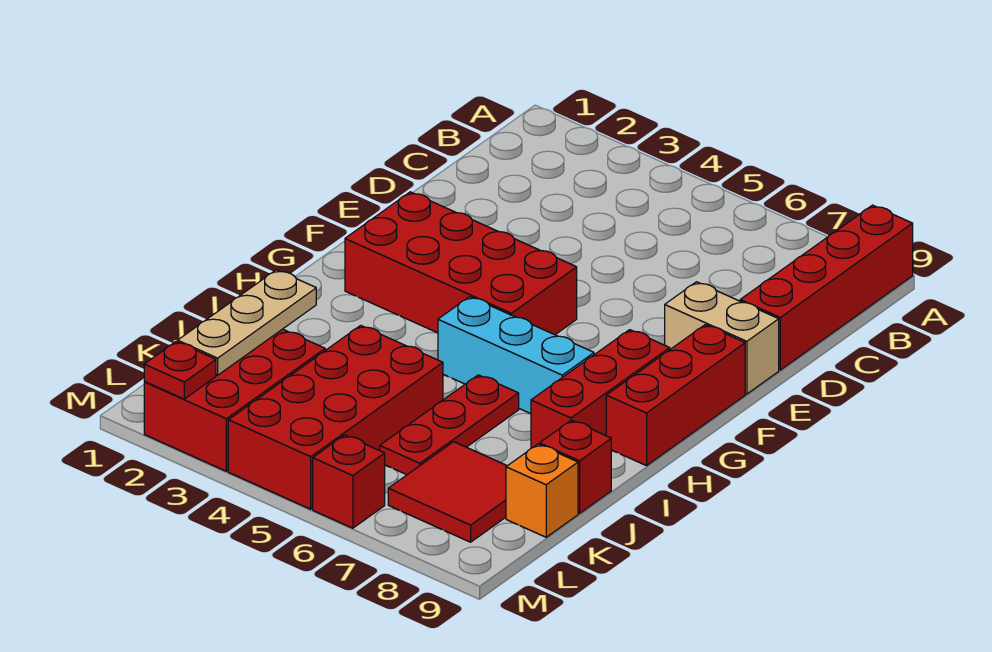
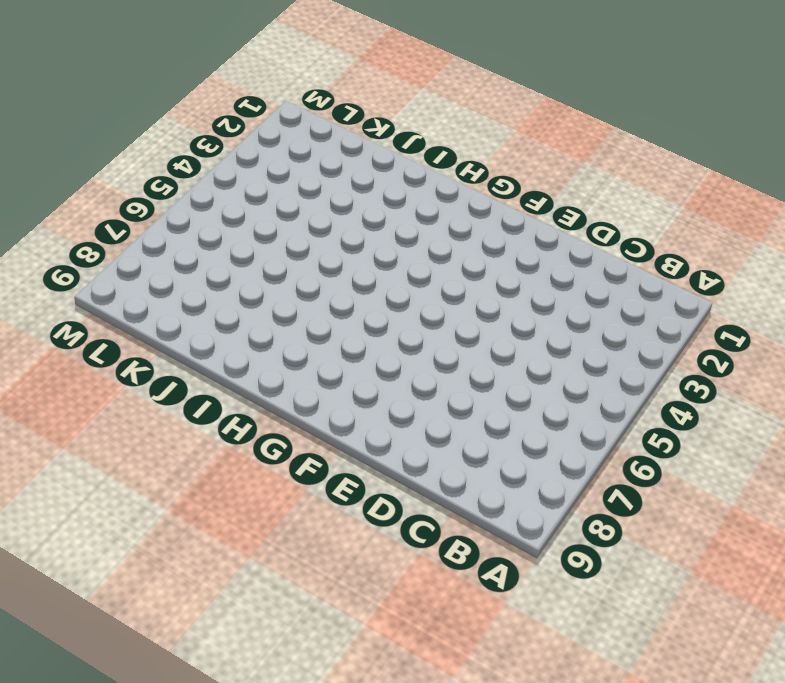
none -> red 1x4 brick [740,205,913,370]
none -> tan 1x2 brick [665,282,779,394]
none -> red 2x4 brick [345,192,577,335]

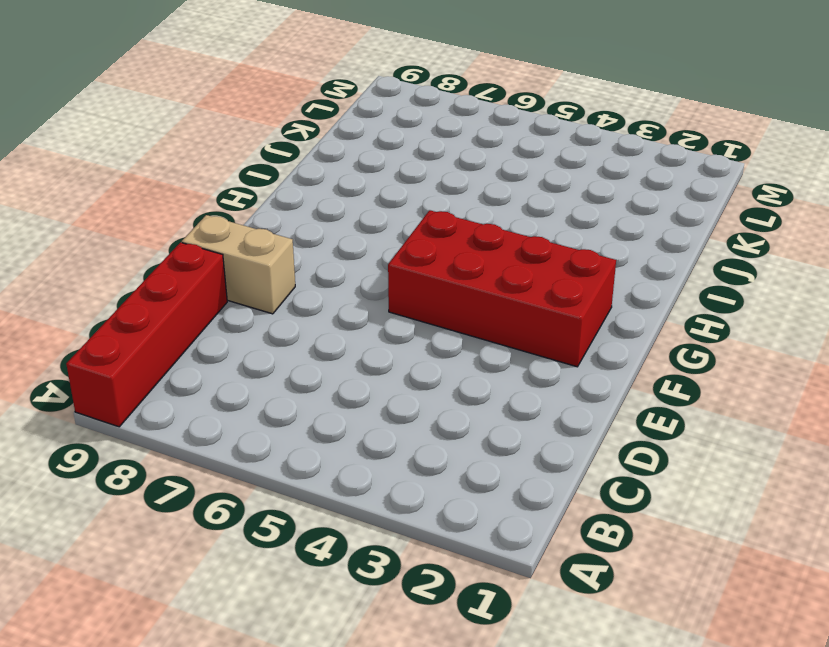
none -> red 1x3 brick [606,325,745,466]
none -> red 1x3 brick [531,330,670,448]
none -> cyan 1x3 brick [438,297,594,414]

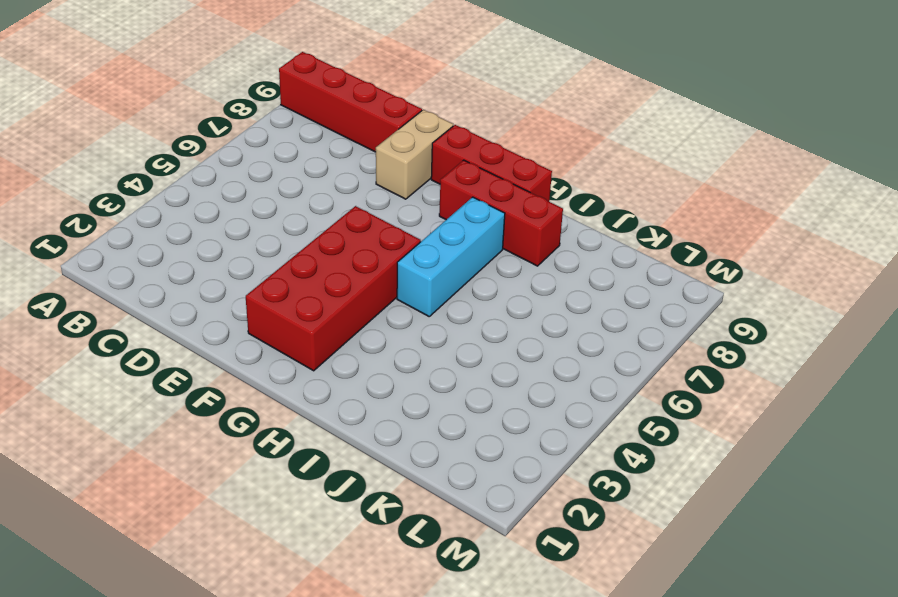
none -> red 1x3 plate [380,375,519,475]
none -> red 2x4 brick [228,325,443,509]
none -> red 1x1 brick [540,420,611,513]

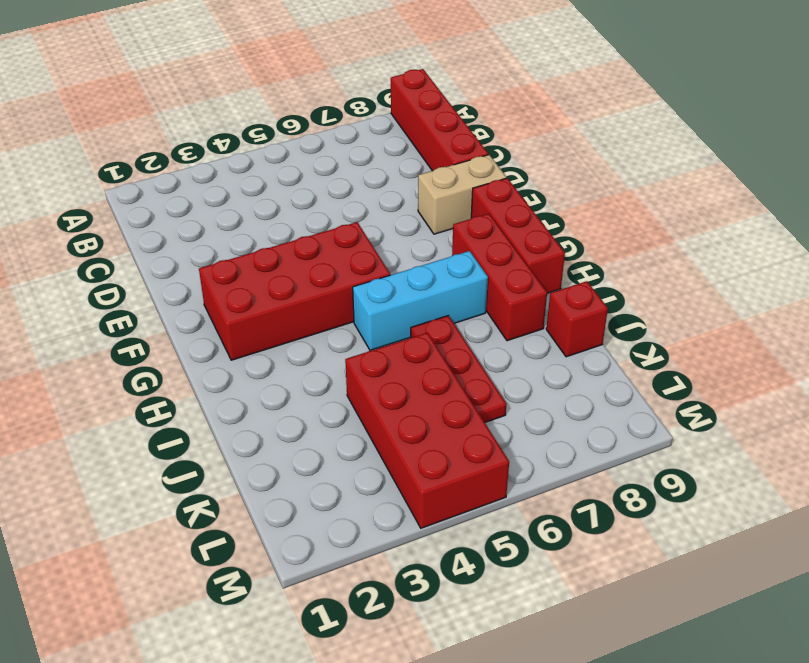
none -> red 2x3 brick [144,329,325,471]
none -> red 2x2 tile [388,442,507,542]
none -> orange 1x1 brick [506,444,578,537]

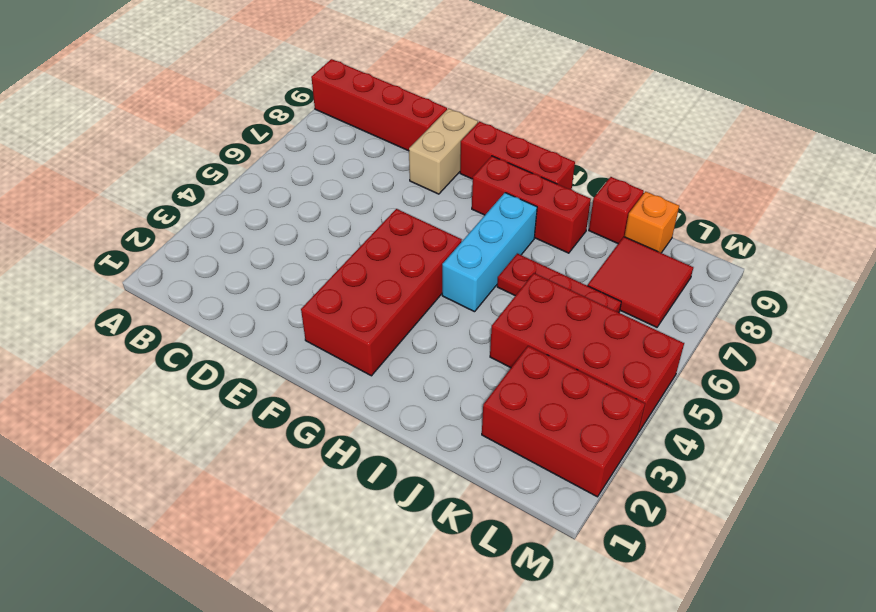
none -> red 1x1 brick [313,435,385,528]
none -> tan 1x3 plate [178,270,316,375]
none -> red 1x1 plate [144,342,216,399]

